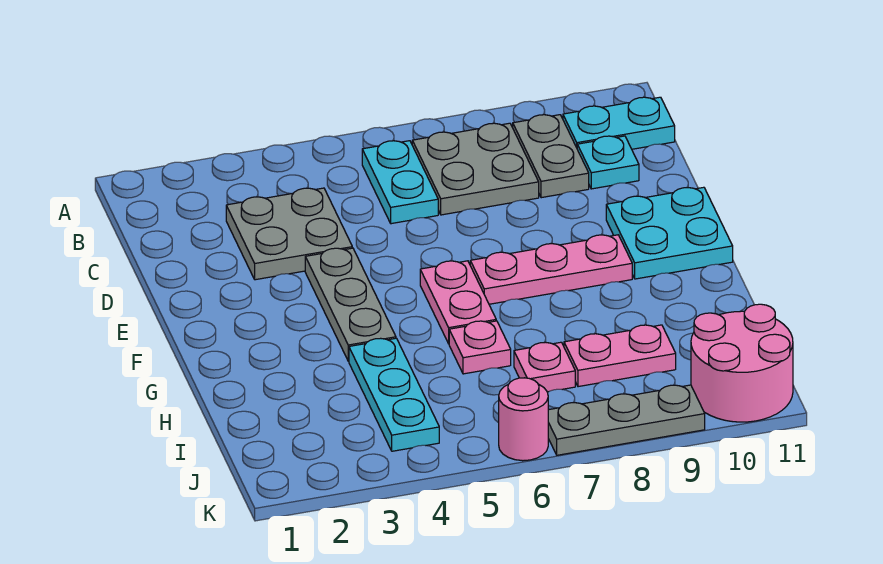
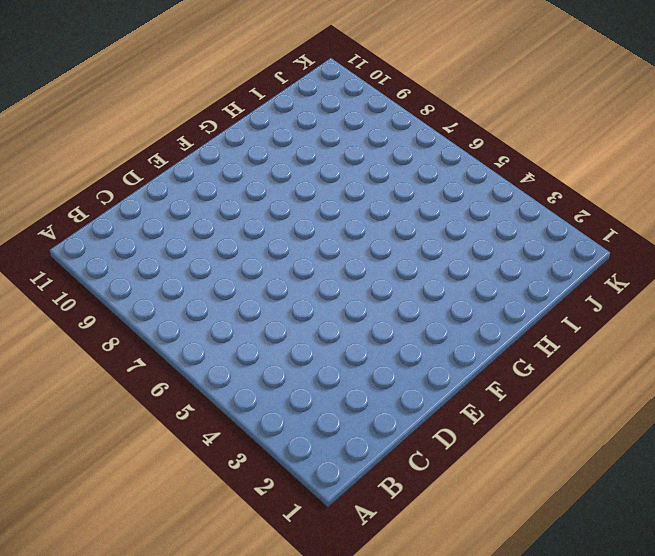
none -> cyan 1x2 plate [362,141,438,224]
none -> grey 2x2 plate [412,123,539,215]
none -> grey 1x2 plate [513,115,589,198]

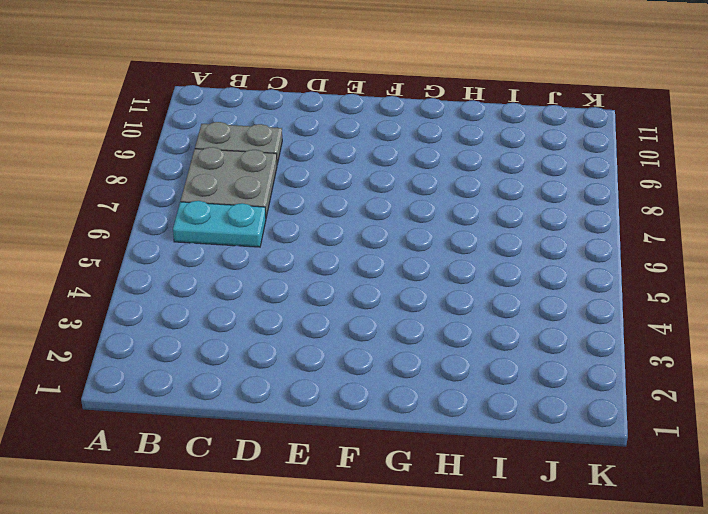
none -> cyan 1x2 plate [563,97,675,149]
none -> grey 2x2 plate [226,188,352,280]
none -> cyan 1x1 plate [577,136,639,189]

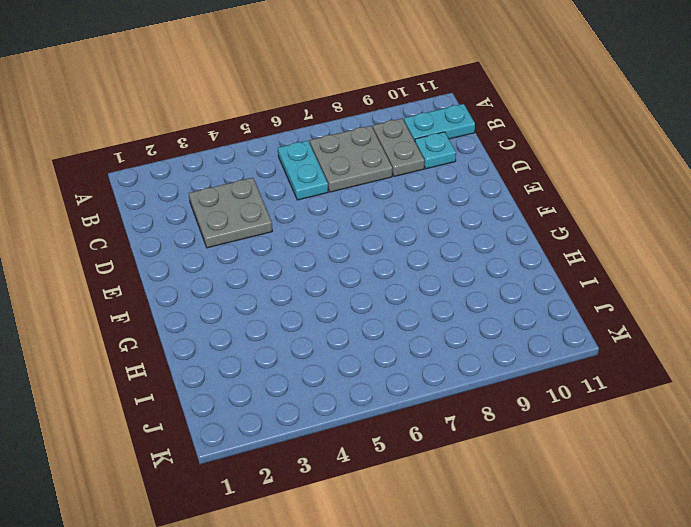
none -> grey 1x3 plate [305,248,396,361]
none -> cyan 2x2 plate [606,187,733,279]
none -> pink 1x2 plate [420,261,496,344]

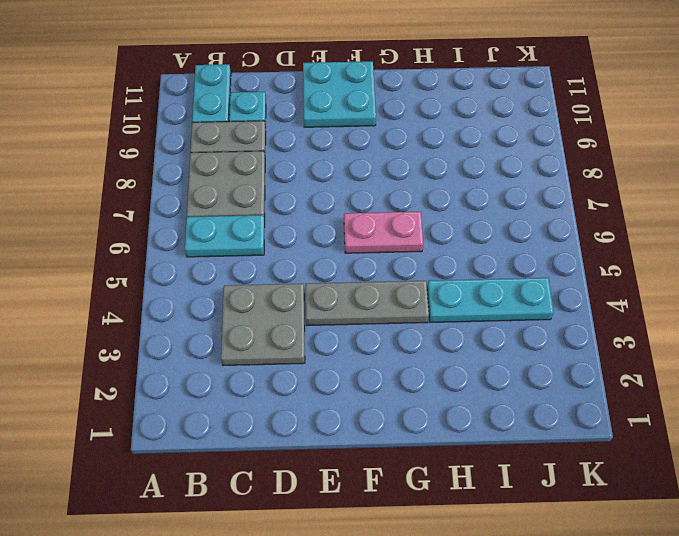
none -> pink 1x3 plate [470,235,632,304]
none -> pink 1x1 plate [449,321,511,374]
none -> pink 1x1 plate [514,342,575,392]

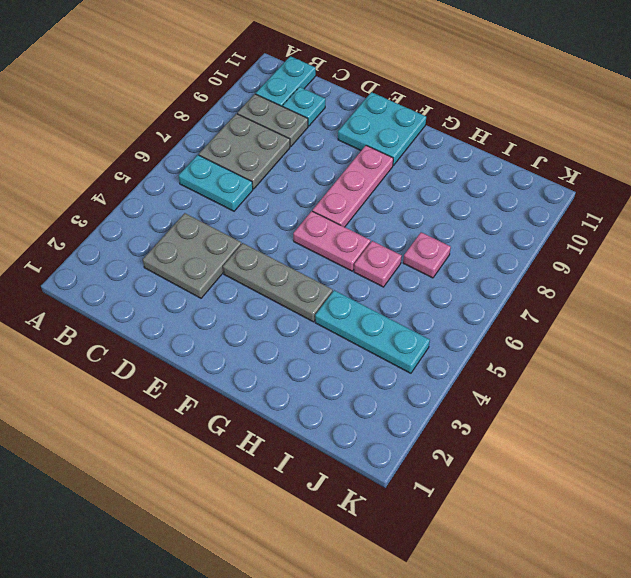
none -> pink 1x2 plate [564,325,676,387]
none -> pink 2x2 round brick [691,304,793,422]
none -> pink 1x1 round brick [499,378,548,461]

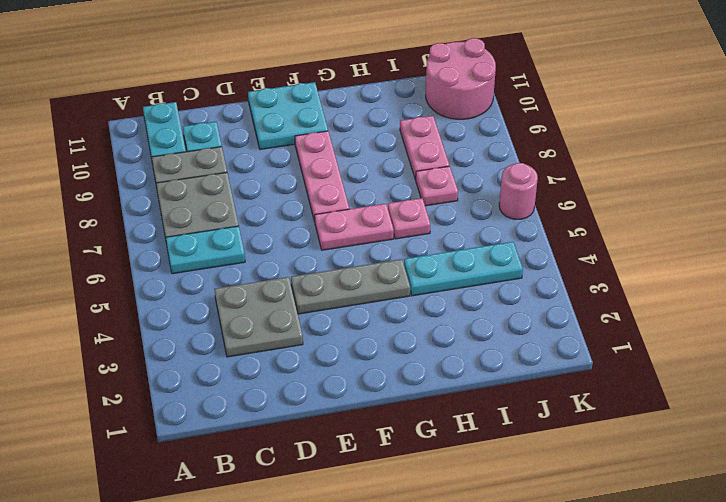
none -> grey 1x3 plate [548,385,705,455]

